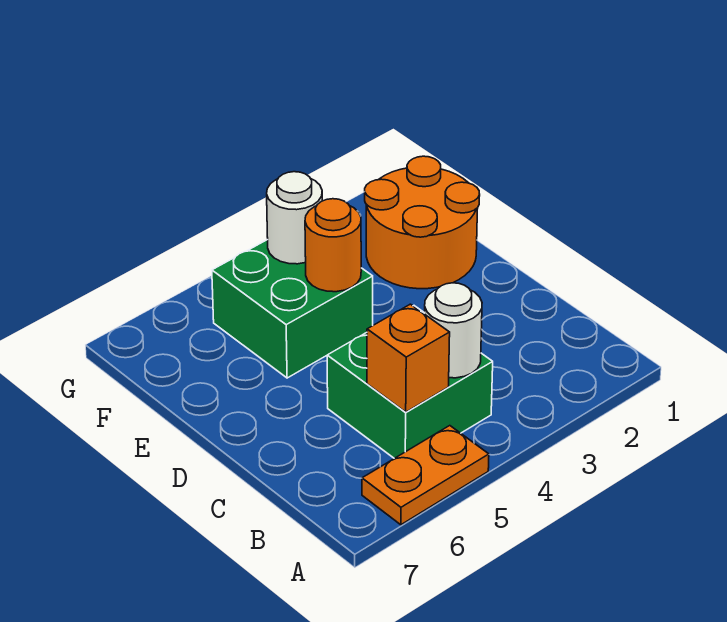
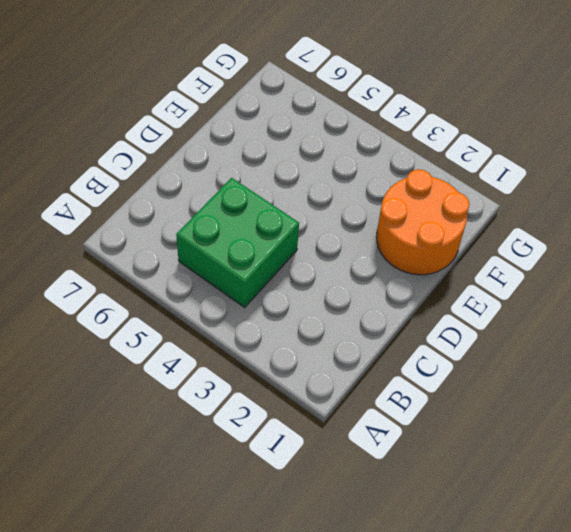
none -> orange 1x2 plate [362,426,489,525]
none -> green 2x2 brick [212,240,373,378]

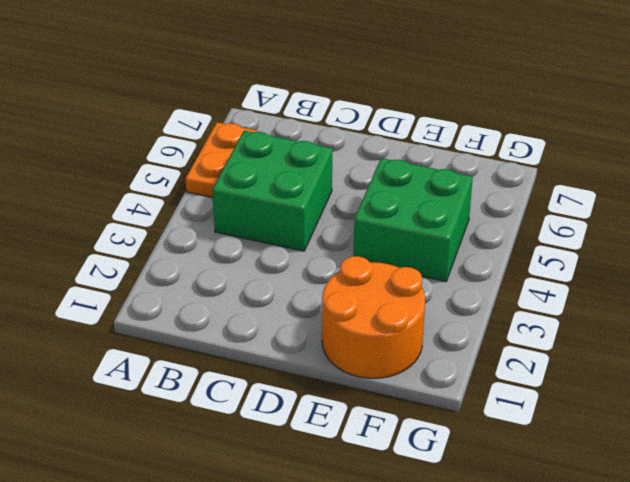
none -> white 1x1 round brick [425,283,482,378]
none -> orange 1x1 brick [367,304,450,412]

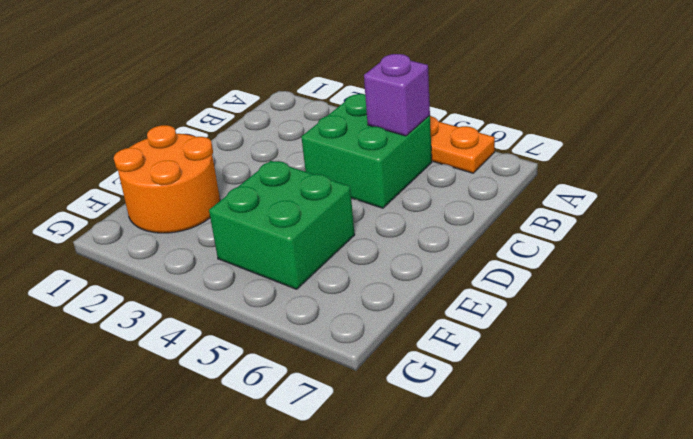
purple 1x1 brick [364,54,430,136] -> orange 1x1 brick [367,304,450,412]
none -> white 1x1 round brick [425,283,482,378]
none -> orange 1x1 round brick [305,199,361,292]

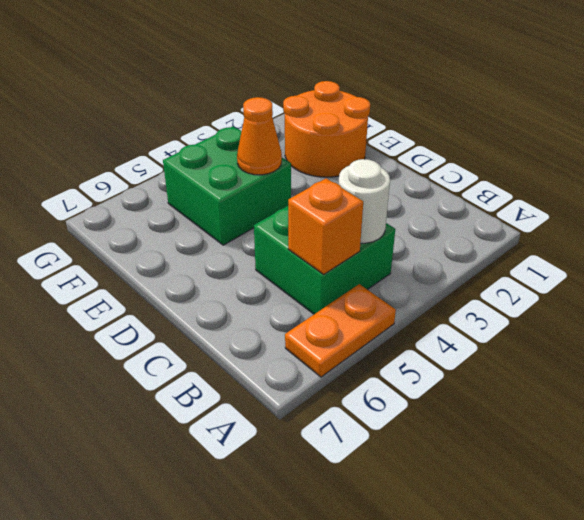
orange 1x1 cone [237,97,282,175] -> orange 1x1 round brick [305,199,361,292]
none -> white 1x1 round brick [267,172,322,264]

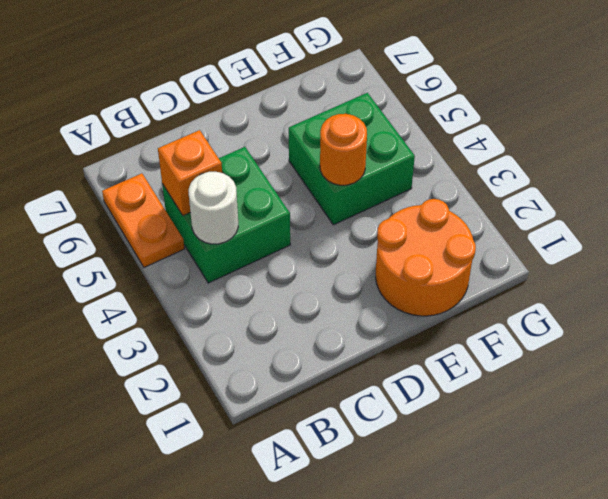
none -> white 1x1 round brick [267,172,322,264]

